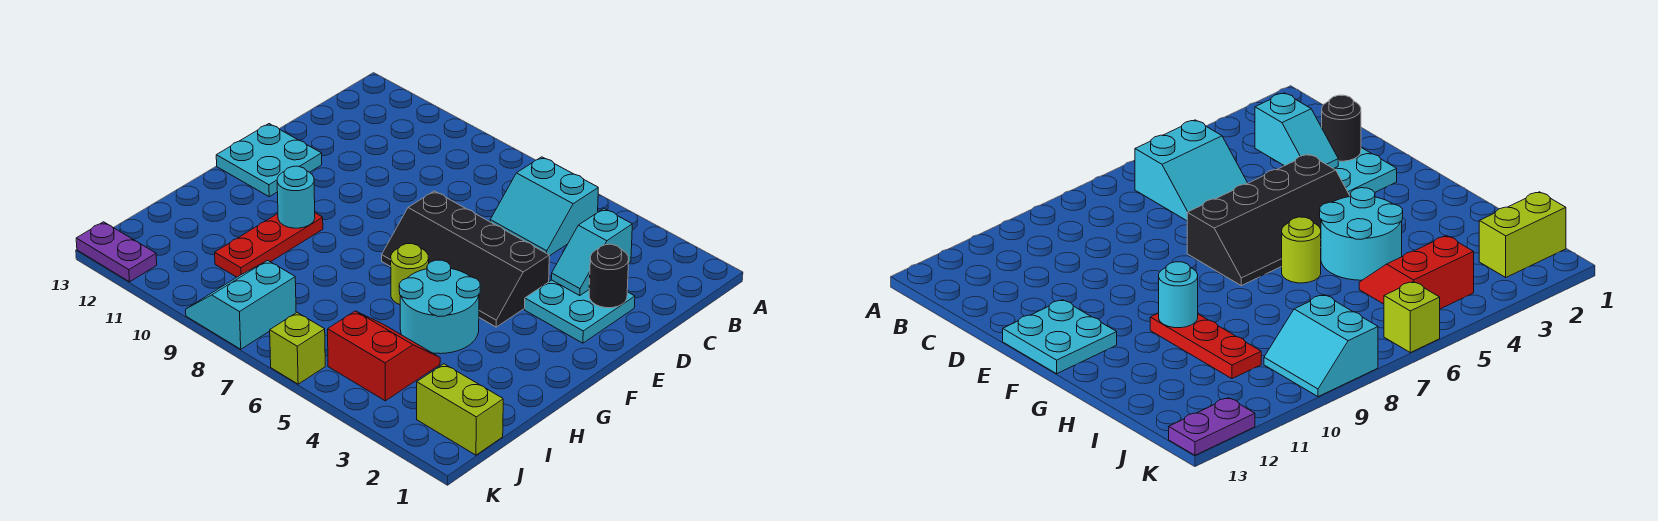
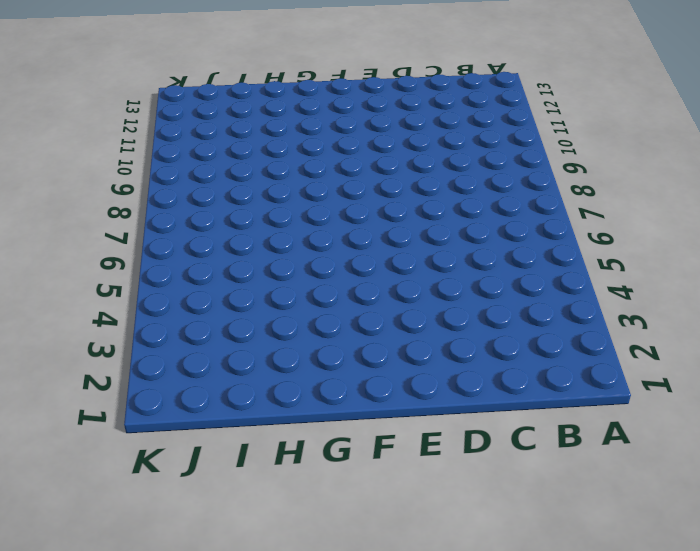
none -> cyan 2x2 slope [490,157,598,256]
none -> cyan 2x2 plate [525,280,635,343]
none -> black 2x4 slope [382,191,549,327]

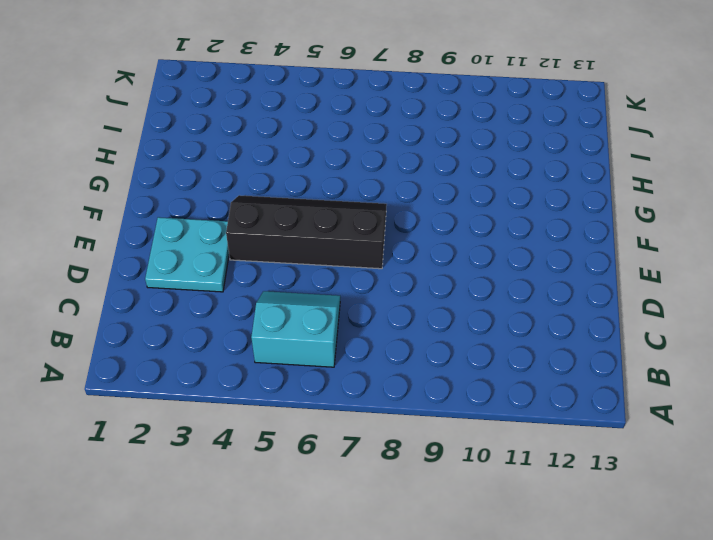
none -> cyan 2x2 plate [216,124,322,197]
none -> cyan 2x2 round brick [399,260,480,354]
none -> lime 1x1 round brick [391,244,429,305]

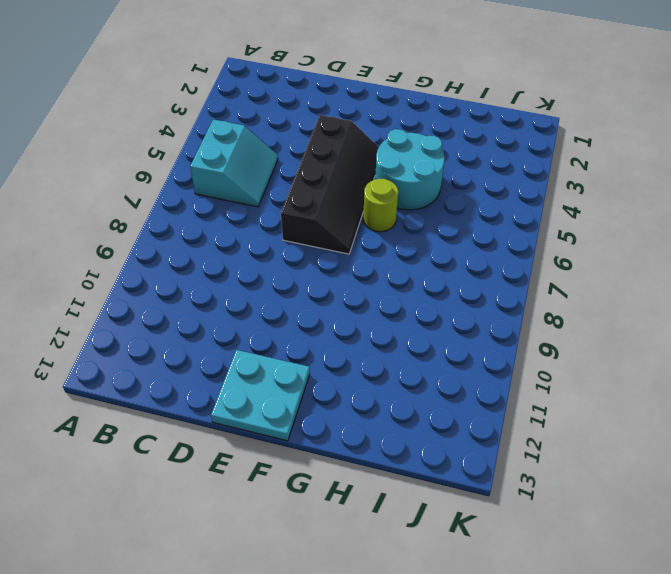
none -> cyan 2x2 plate [525,280,635,343]
none -> red 1x3 plate [215,213,323,277]
none -> red 2x2 slope [328,311,440,401]

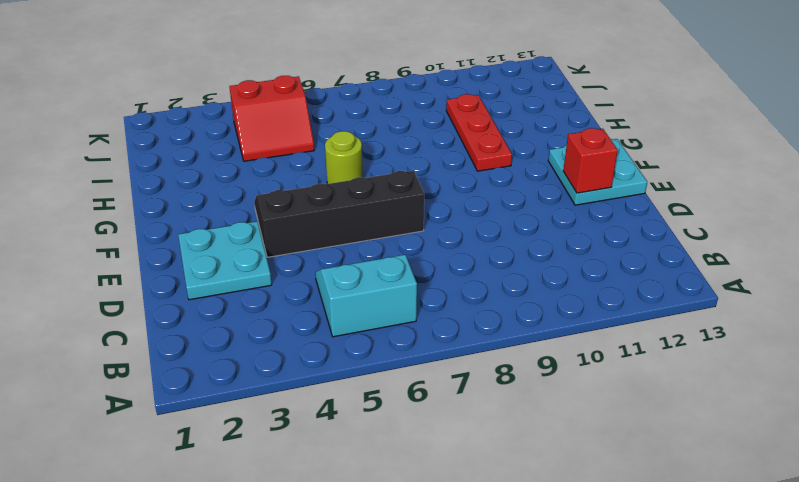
red 1x1 brick [563,128,618,193] -> none
none -> cyan 2x2 round brick [399,260,480,354]
none -> lime 1x2 brick [417,364,503,455]
none -> cyan 2x2 slope [186,260,296,349]

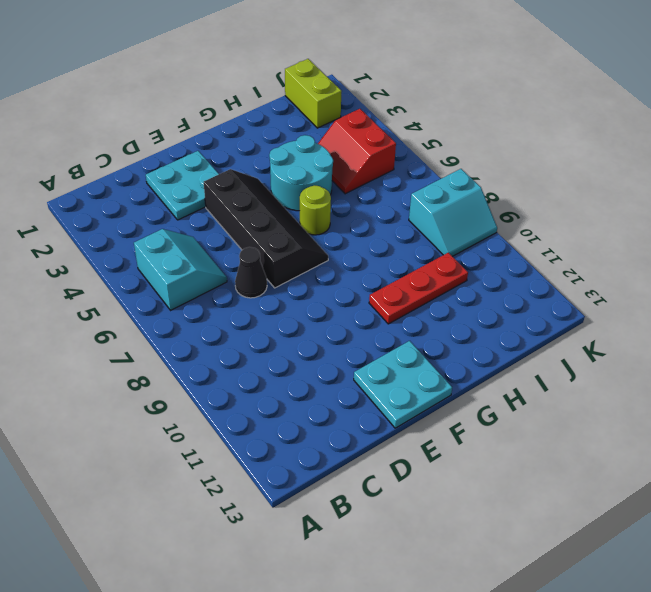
black 1x1 cone [235,247,267,298] -> none
none -> lime 1x1 brick [270,313,325,384]
none -> purple 1x2 plate [76,222,157,282]
none -> cyan 1x2 slope [551,209,632,296]

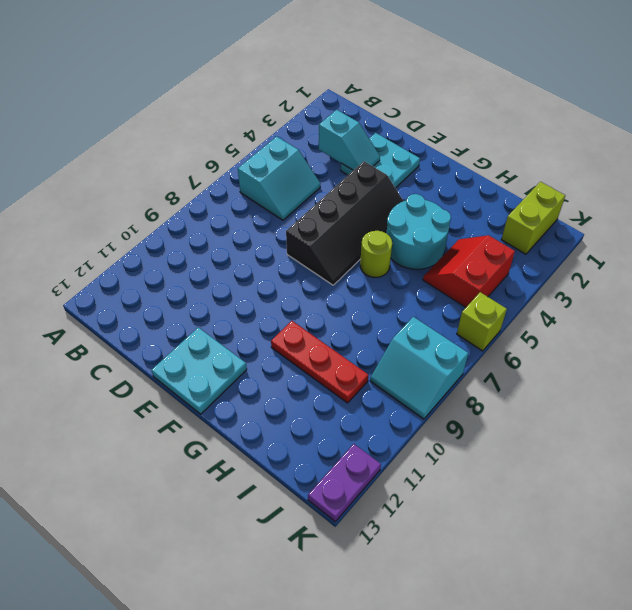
none -> black 1x1 round brick [589,244,629,308]
none -> cyan 1x1 round brick [277,166,315,228]

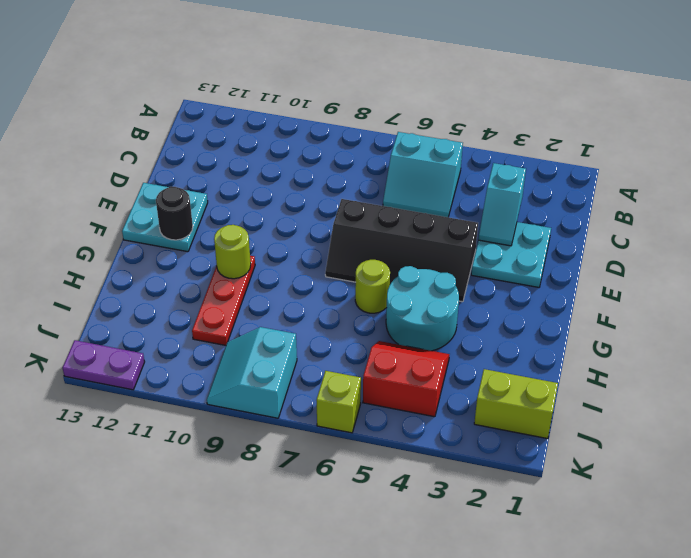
black 1x1 round brick [156,187,193,240] -> black 1x1 round brick moved to [589,244,629,308]
lime 1x1 round brick [214,225,251,279] -> cyan 1x1 round brick [277,166,315,228]

